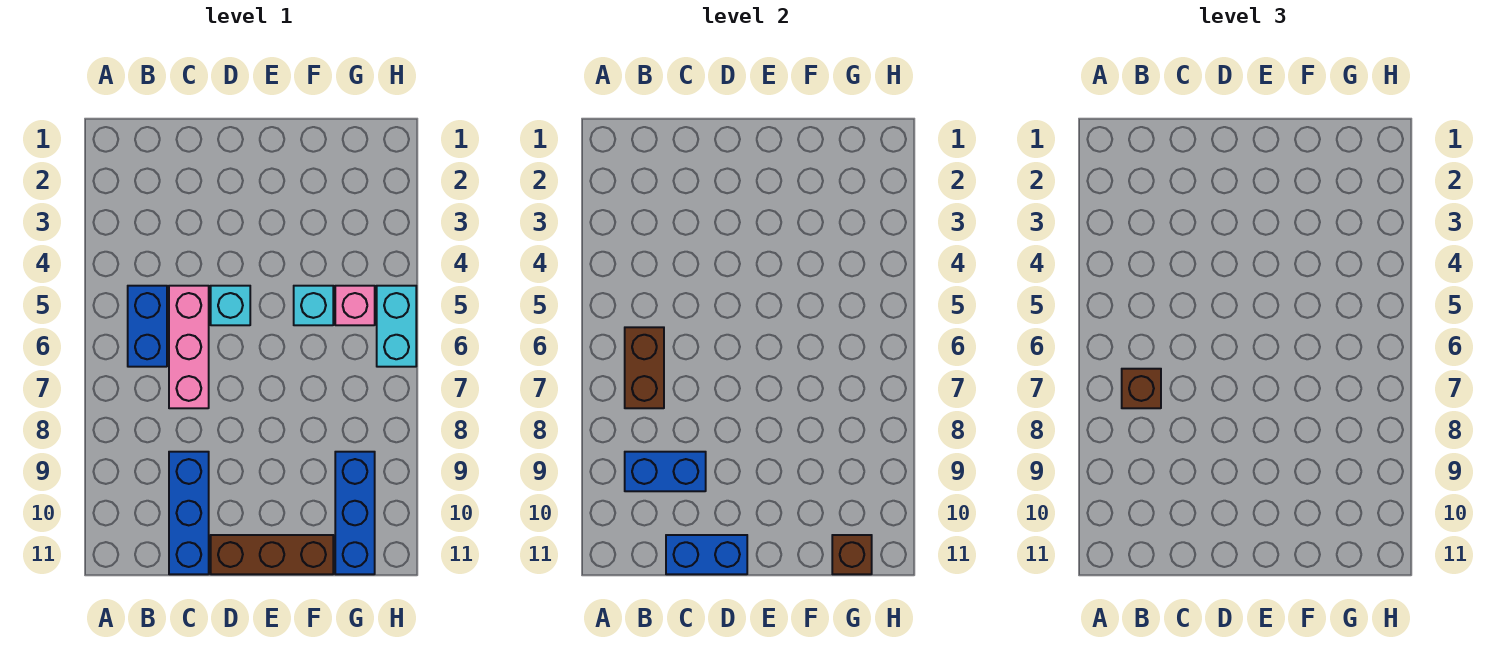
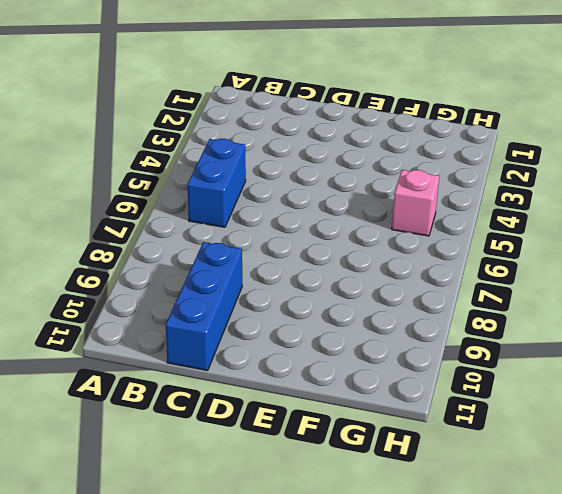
none -> pink 1x3 brick [169,286,209,408]
none -> cyan 1x1 brick [211,286,250,325]
none -> brown 1x3 brick [211,535,333,574]

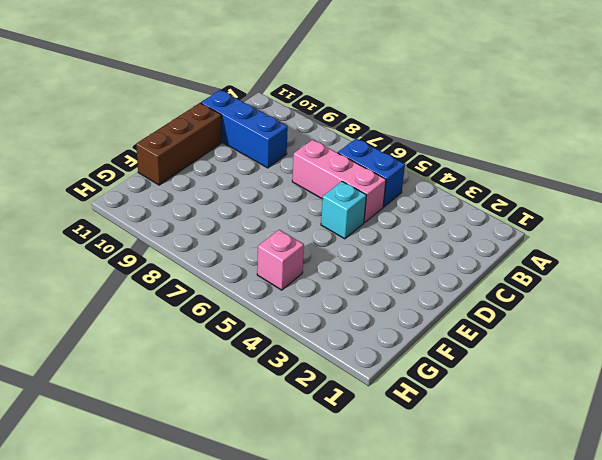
none -> cyan 1x1 brick [294,286,333,325]
none -> blue 1x3 brick [335,452,375,574]
none -> cyan 1x2 brick [377,286,416,367]

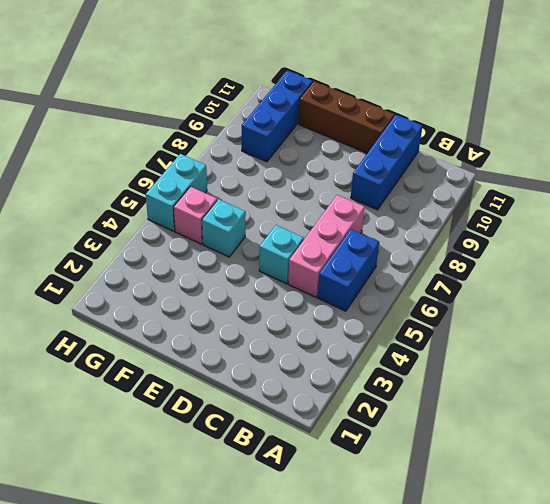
none -> brown 1x2 brick [625,327,664,408]
none -> blue 1x2 brick [625,452,706,491]
none -> blue 1x2 brick [666,535,747,574]

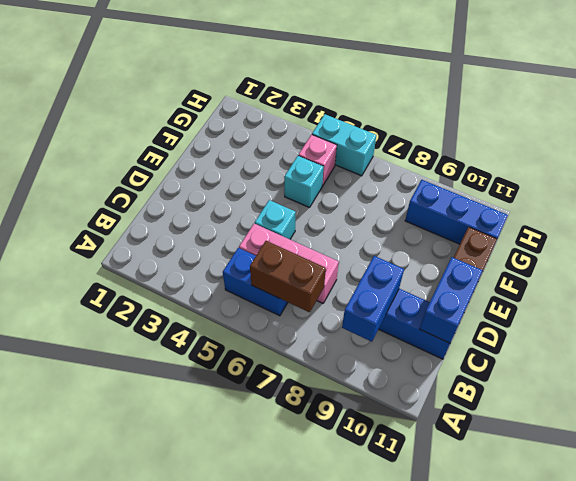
none -> brown 1x1 brick [832,535,872,574]
none -> brown 1x1 brick [1122,369,1161,408]

